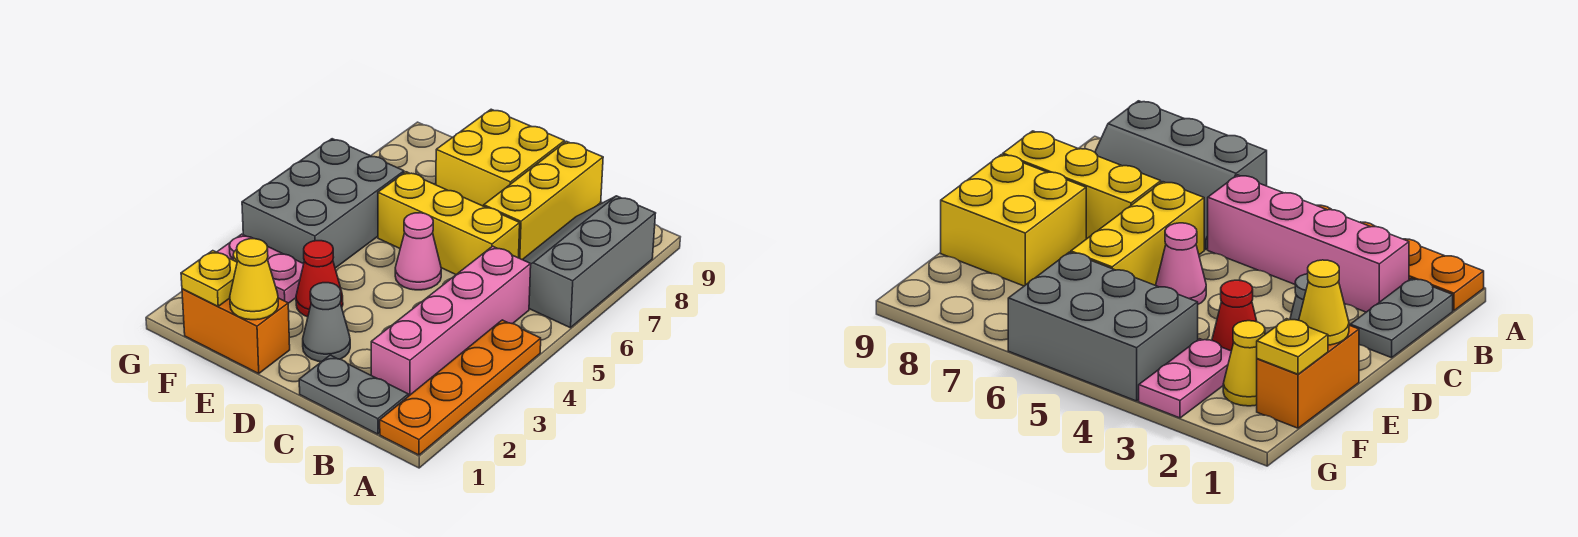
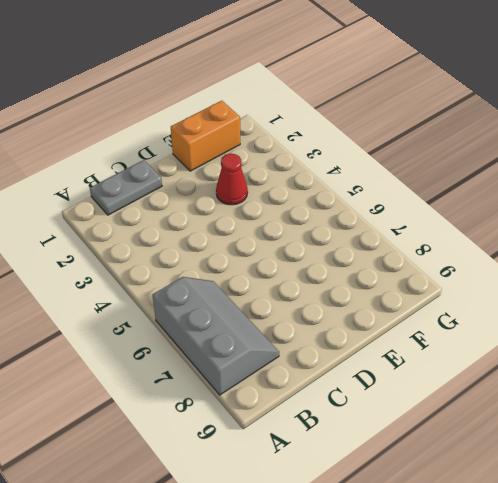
none -> orange 1x4 plate [380,320,541,455]
none -> pink 1x4 brick [371,246,531,396]
none -> yellow 1x3 brick [378,172,520,274]

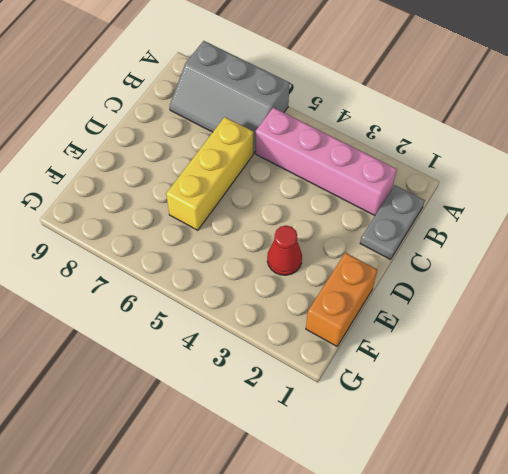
none -> orange 1x4 plate [380,320,541,455]
none -> yellow 1x3 brick [484,141,603,260]
none -> grey 1x1 cone [303,283,350,362]

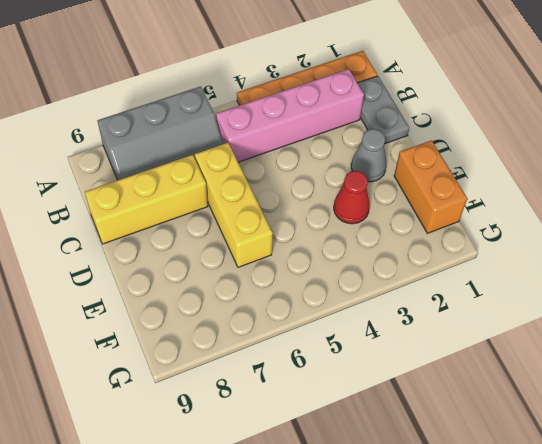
none -> pink 1x1 cone [395,213,441,290]
none -> yellow 2x2 brick [436,109,565,206]
none -> yellow 1x1 cone [1223,321,1265,406]

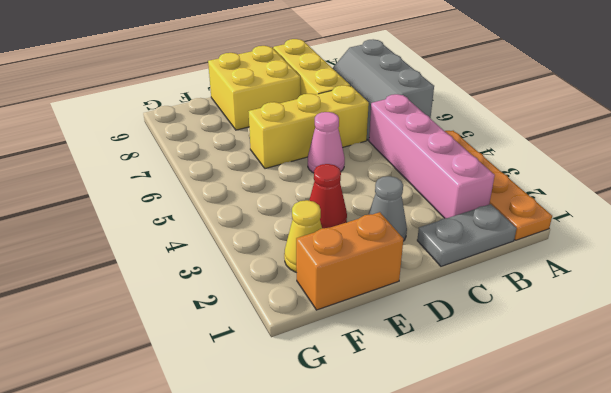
none -> pink 1x2 plate [217,234,304,303]
none -> grey 2x3 brick [242,139,404,268]
none -> yellow 1x1 cone [230,239,278,320]

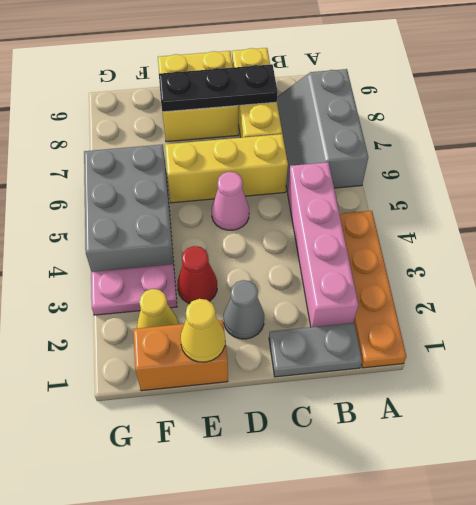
black 1x3 plate [159,64,278,112] -> none
none -> yellow 1x1 plate [181,251,237,306]

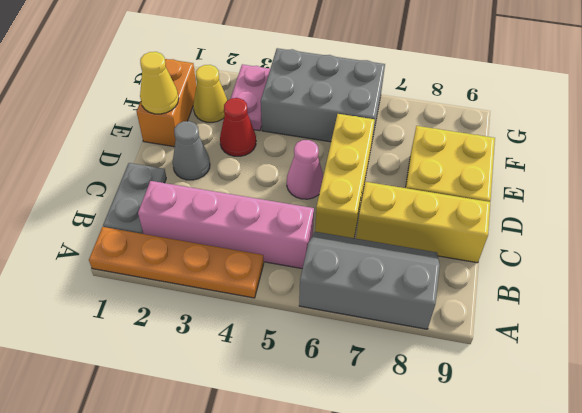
none -> yellow 1x1 plate [181,251,237,306]

